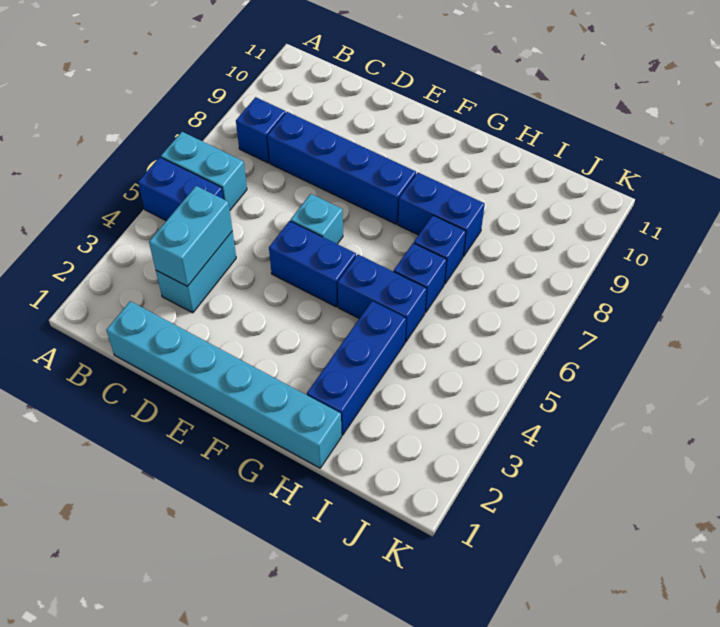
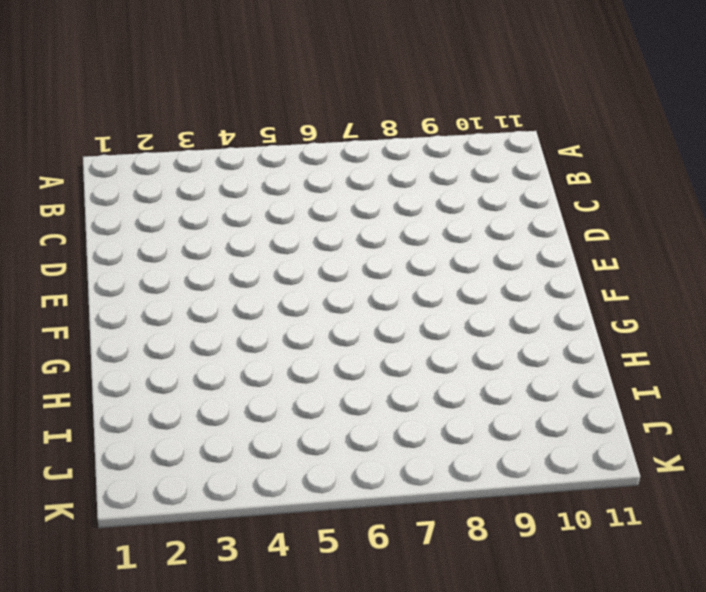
none -> blue 1x2 brick [138,157,224,221]
none -> cyan 1x2 brick [161,132,247,210]
none -> blue 1x1 brick [236,97,286,163]

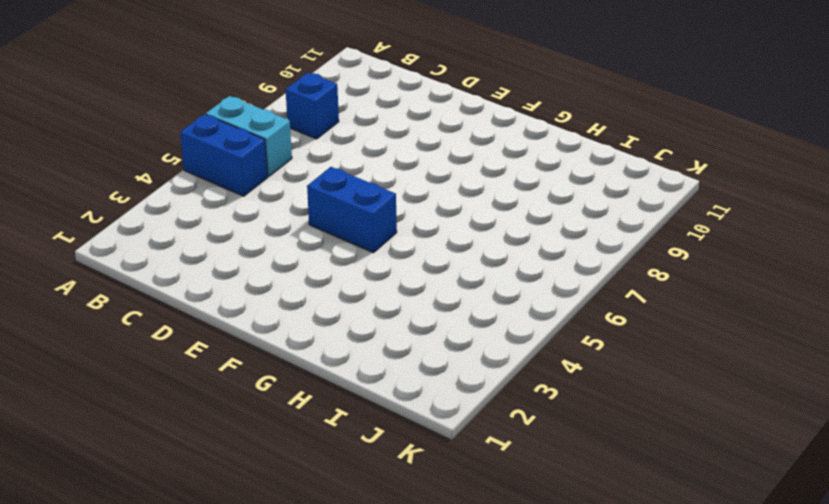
none -> cyan 1x6 brick [106,301,342,468]
none -> cyan 1x2 brick [156,231,236,313]
none -> blue 1x4 brick [267,112,416,224]

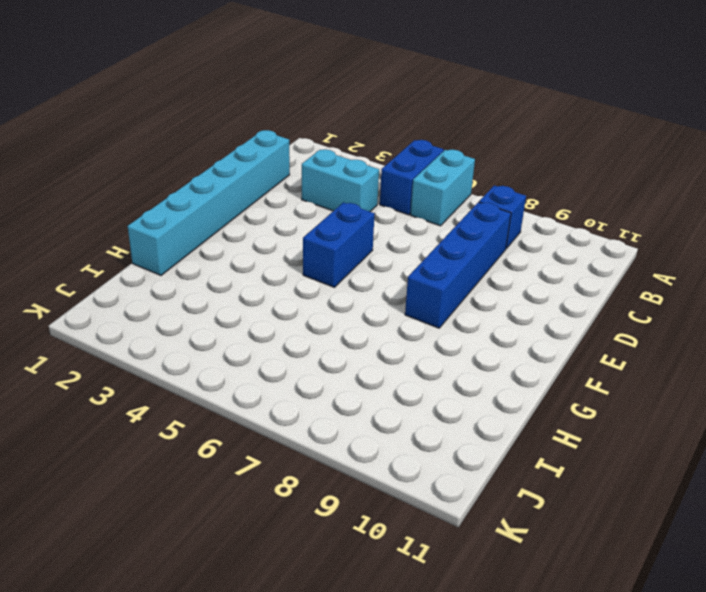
none -> cyan 1x1 brick [291,194,343,244]
none -> blue 1x2 brick [338,255,427,342]
none -> blue 1x2 brick [398,173,485,256]

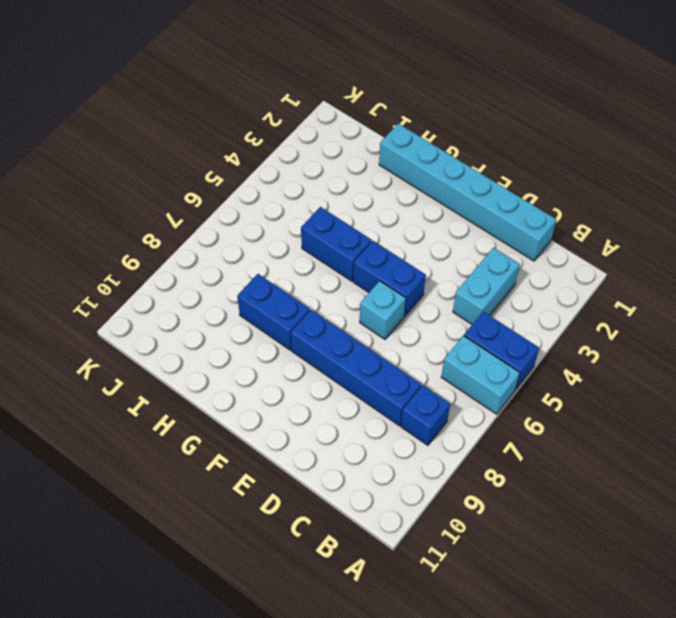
none -> blue 1x3 brick [307,301,406,435]
none -> blue 1x1 brick [394,243,447,313]
none -> blue 1x1 brick [414,215,466,284]

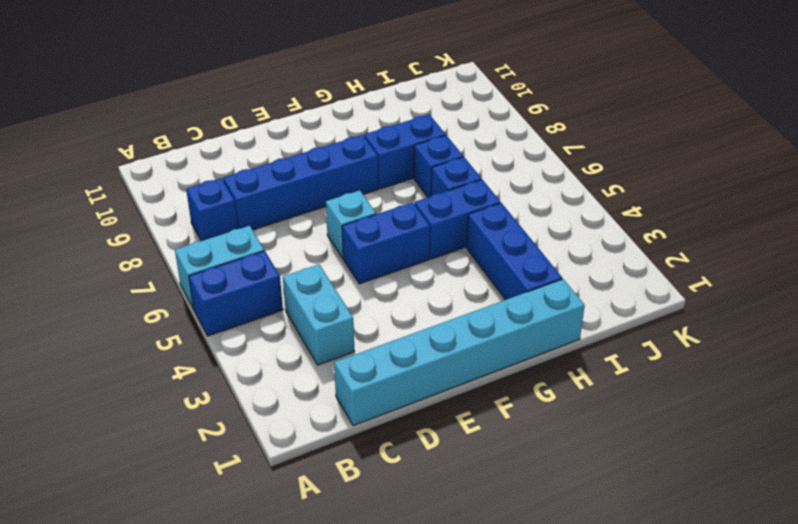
none -> cyan 1x2 brick [149,186,232,287]

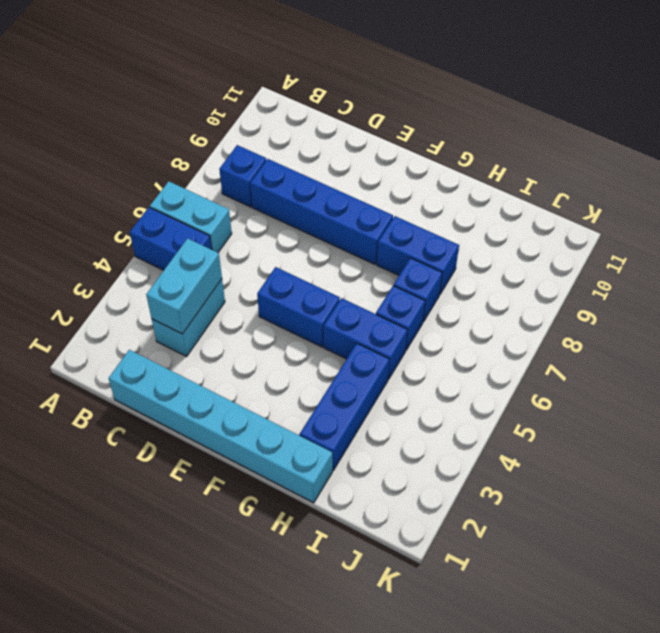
none -> cyan 1x1 brick [291,194,343,244]

